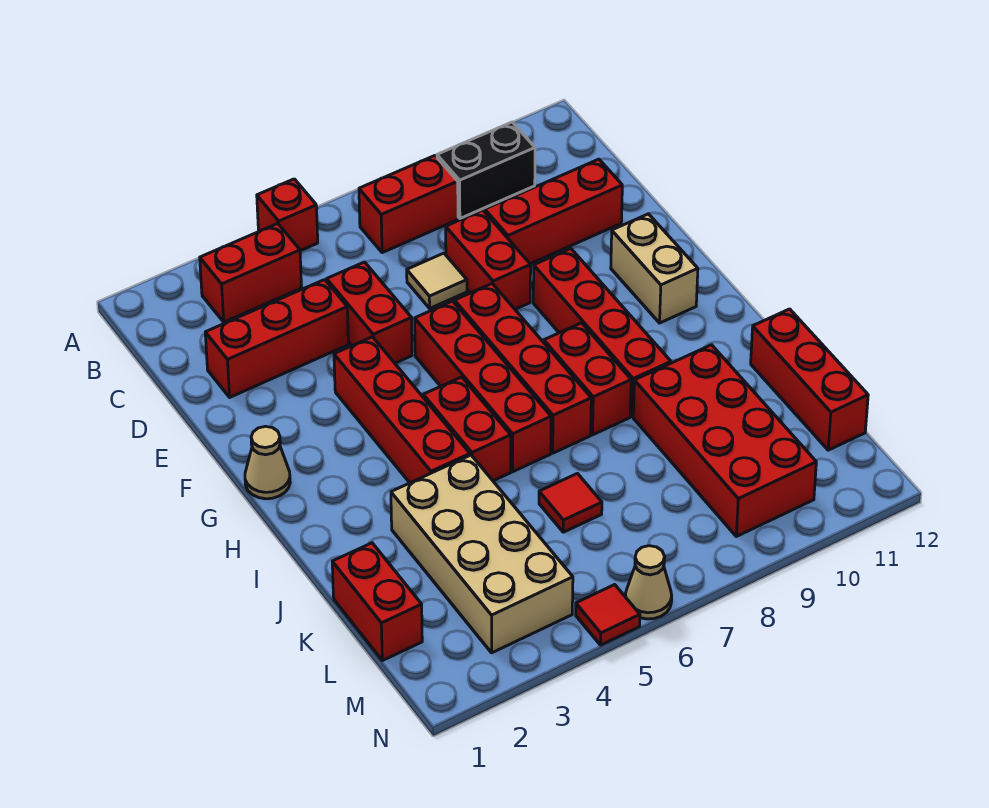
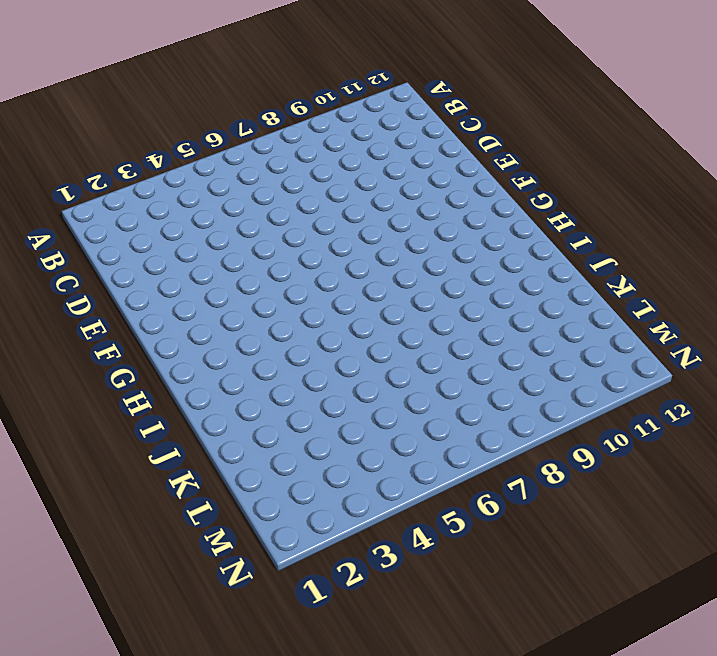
none -> red 1x1 brick [257,179,318,251]
none -> red 1x2 brick [200,224,302,322]
none -> red 1x2 brick [359,156,458,253]

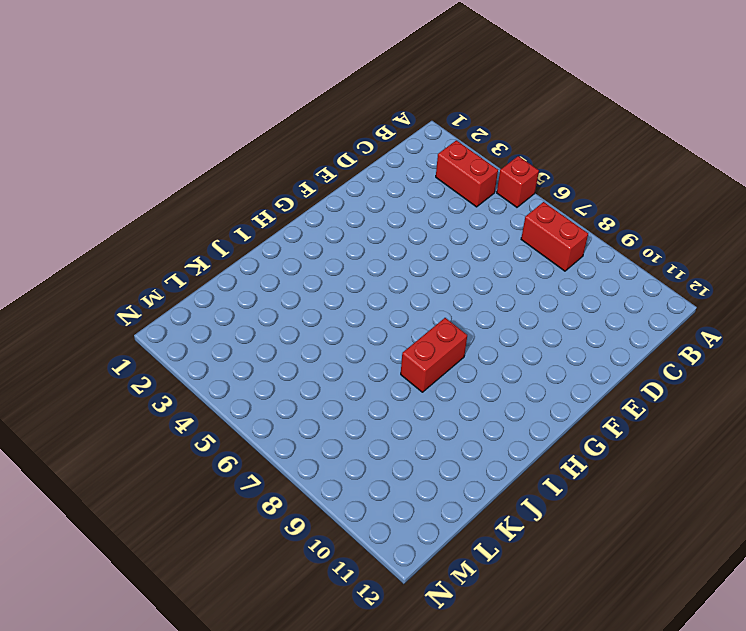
none -> black 1x2 brick [437,122,535,218]
none -> red 1x3 brick [205,280,348,397]
none -> red 1x2 brick [327,262,412,363]

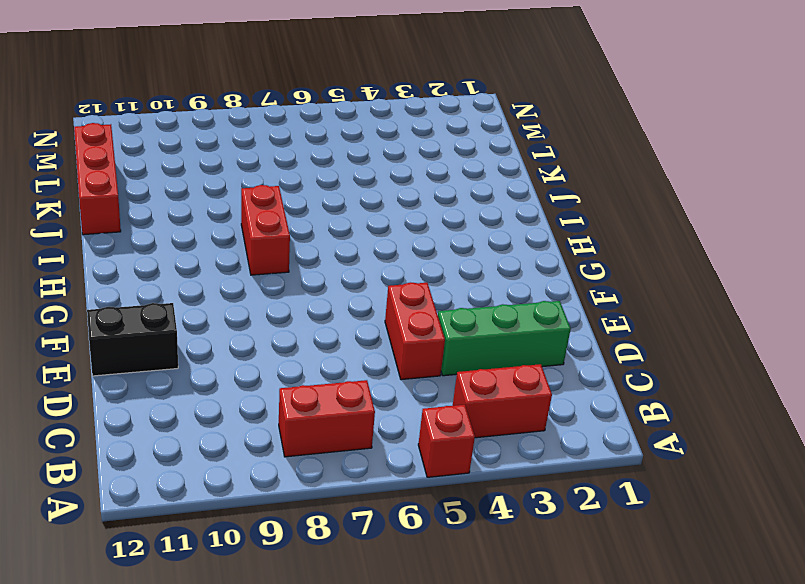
green 1x3 brick [438,301,571,376] -> red 1x3 brick [205,280,348,397]
black 1x2 brick [87,303,178,376] -> black 1x2 brick moved to [437,122,535,218]
none -> tan 1x1 tile [407,253,467,308]
none -> red 1x2 brick [446,210,531,309]
none -> red 1x3 brick [485,159,622,264]

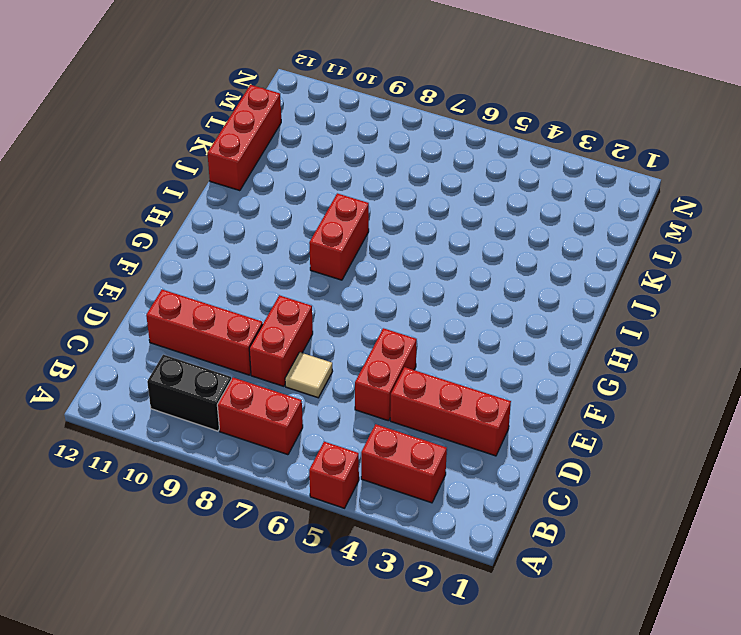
none -> red 1x4 brick [334,337,470,483]
none -> red 1x4 brick [415,301,551,472]
none -> red 1x4 brick [455,284,591,453]

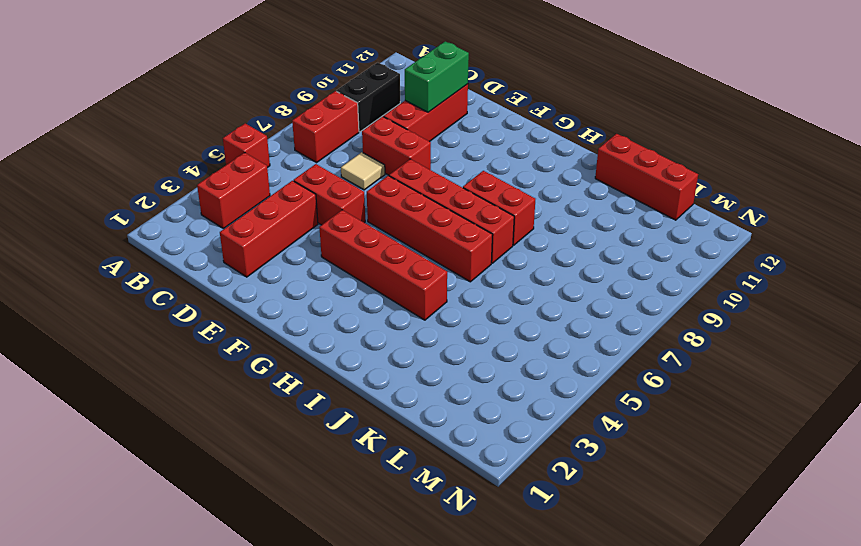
green 1x2 brick [405,41,469,112] -> none
none -> red 1x4 brick [533,248,671,417]
none -> tan 1x2 brick [611,214,698,323]
none -> tan 1x1 cone [245,426,290,499]

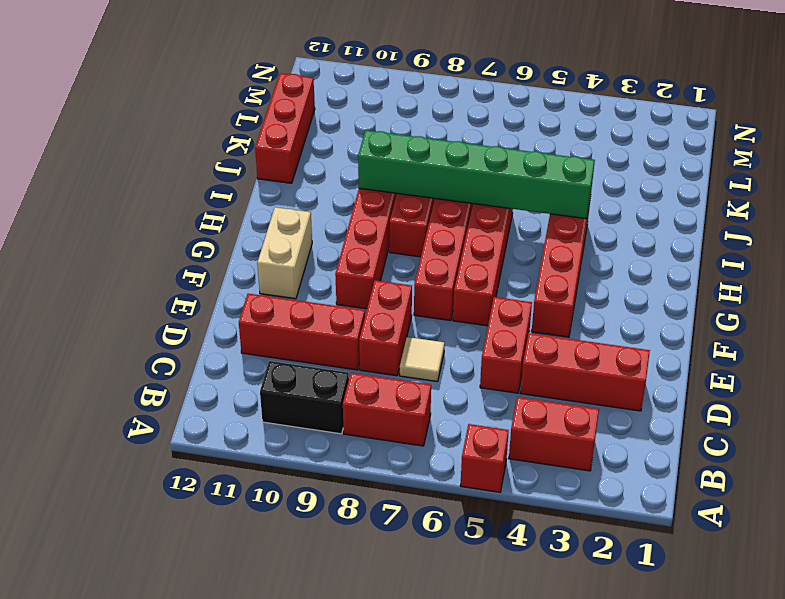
green 1x6 brick [358,130,595,219] -> none
none -> tan 1x1 cone [245,426,290,499]
none -> red 1x2 brick [423,377,511,481]
none -> tan 2x4 brick [391,455,573,653]

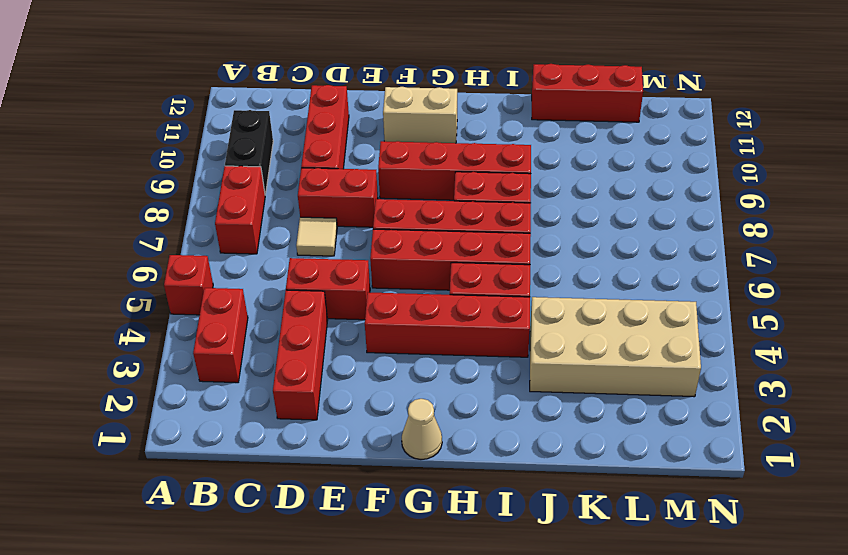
none -> red 2x4 brick [633,345,816,536]
none -> red 1x2 brick [332,543,422,661]
none -> red 1x1 tile [539,474,602,532]

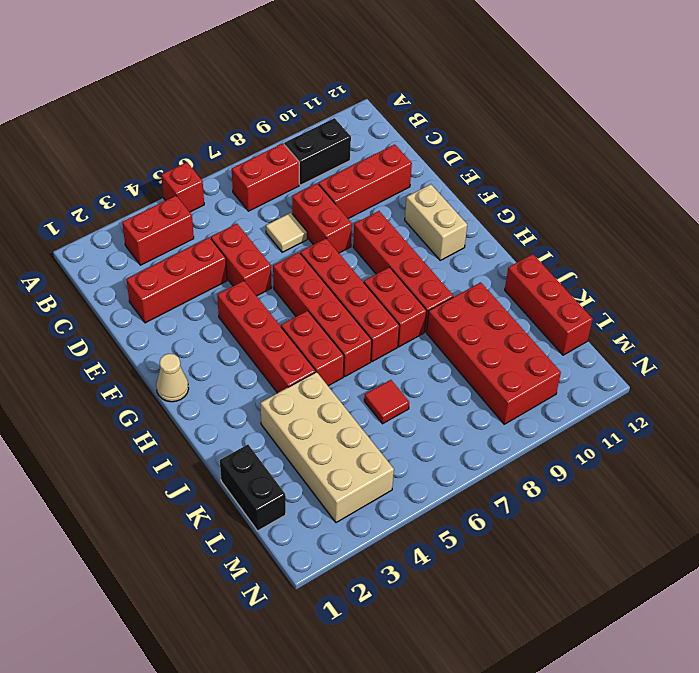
black 1x2 brick [220,445,286,531] -> red 1x2 brick [332,543,422,661]
none -> red 1x1 tile [576,585,640,645]
none -> tan 1x1 cone [625,546,672,619]

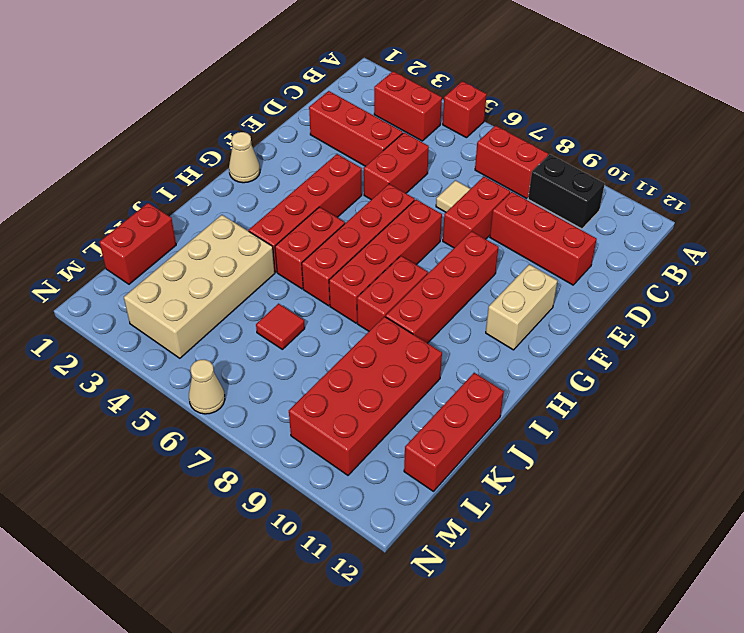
none -> red 1x1 tile [576,585,640,645]

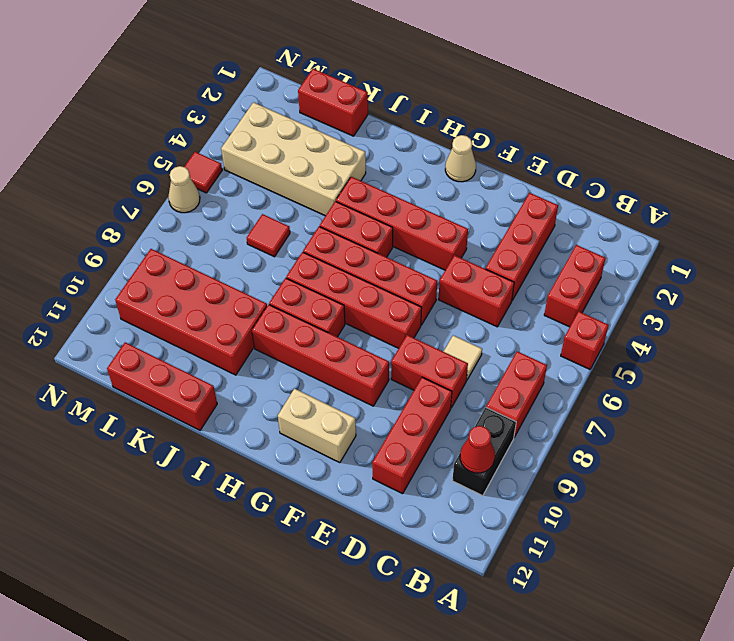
red 1x1 cone [460,426,495,473] -> none

